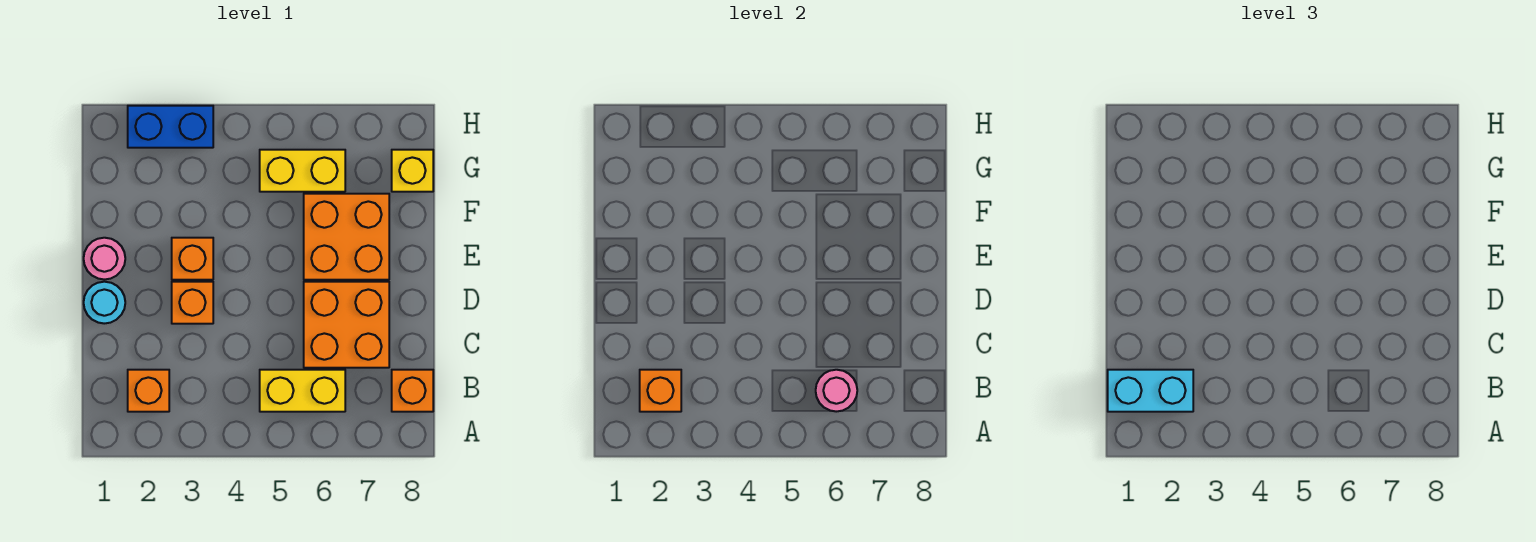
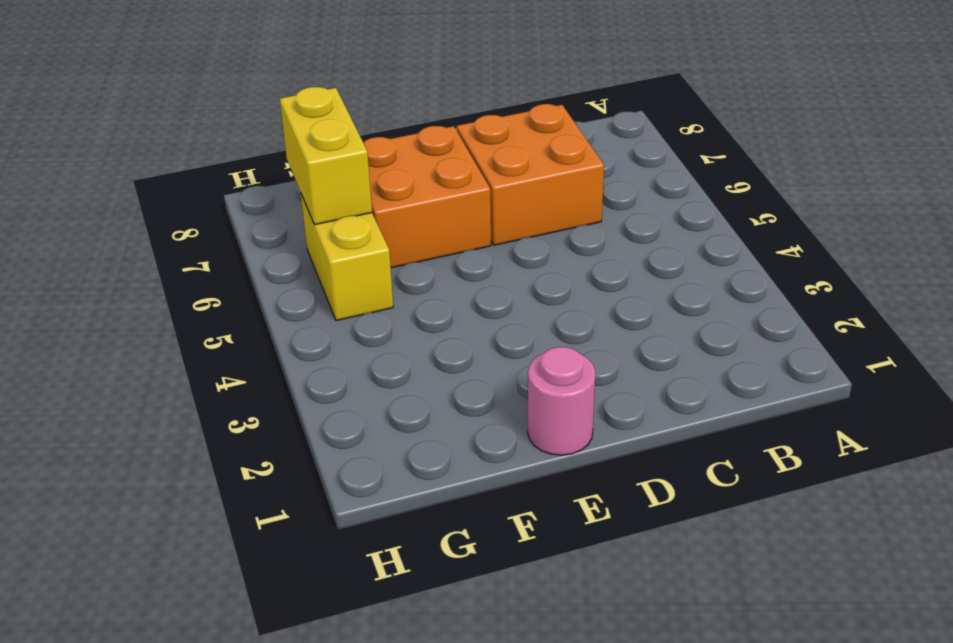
yellow 1x2 brick [280,87,372,225] -> yellow 1x2 brick moved to [260,370,345,412]
none -> orange 1x1 brick [128,370,169,412]
none -> orange 1x1 brick [392,370,433,412]
none -> cyan 1x1 round brick [84,282,125,324]

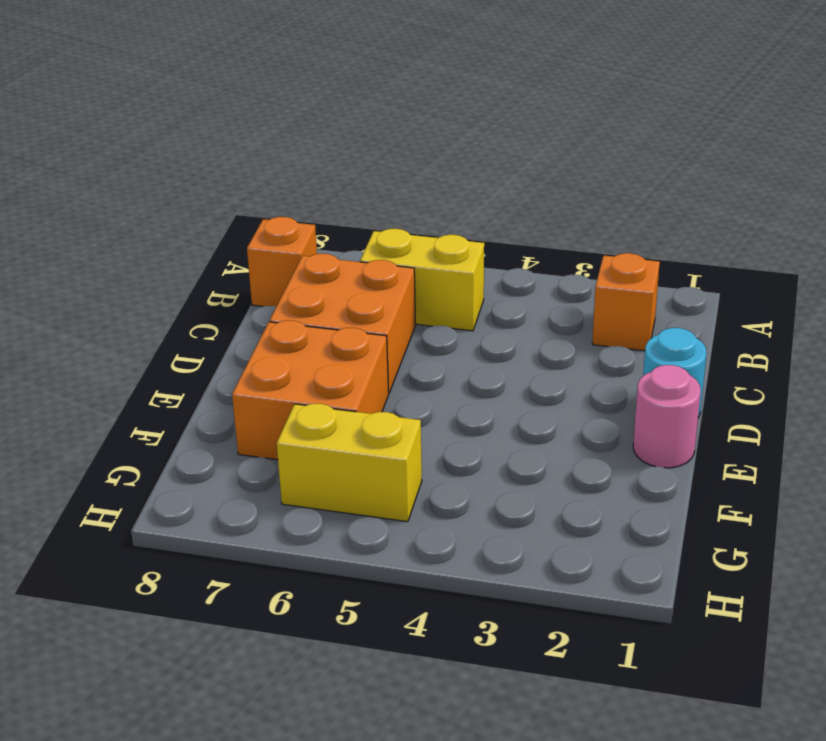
none -> orange 1x1 brick [172,282,213,324]
none -> orange 1x1 brick [172,238,213,280]
none -> yellow 1x1 brick [392,150,433,192]

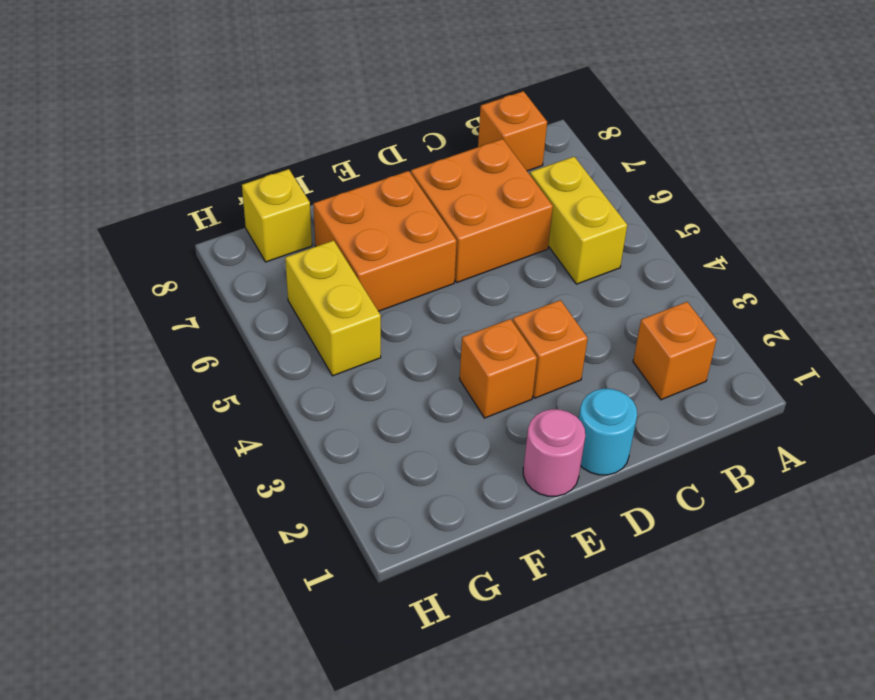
none -> blue 1x2 brick [128,106,213,148]
none -> orange 1x1 brick [640,370,681,412]
none -> pink 1x1 round brick [816,370,857,412]

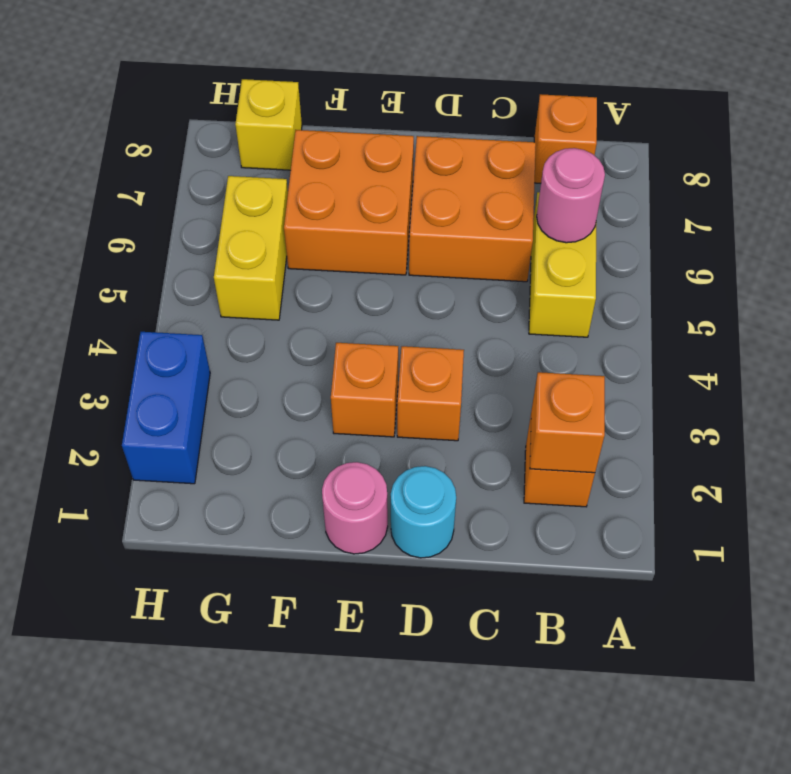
none -> cyan 1x2 brick [1108,370,1193,412]

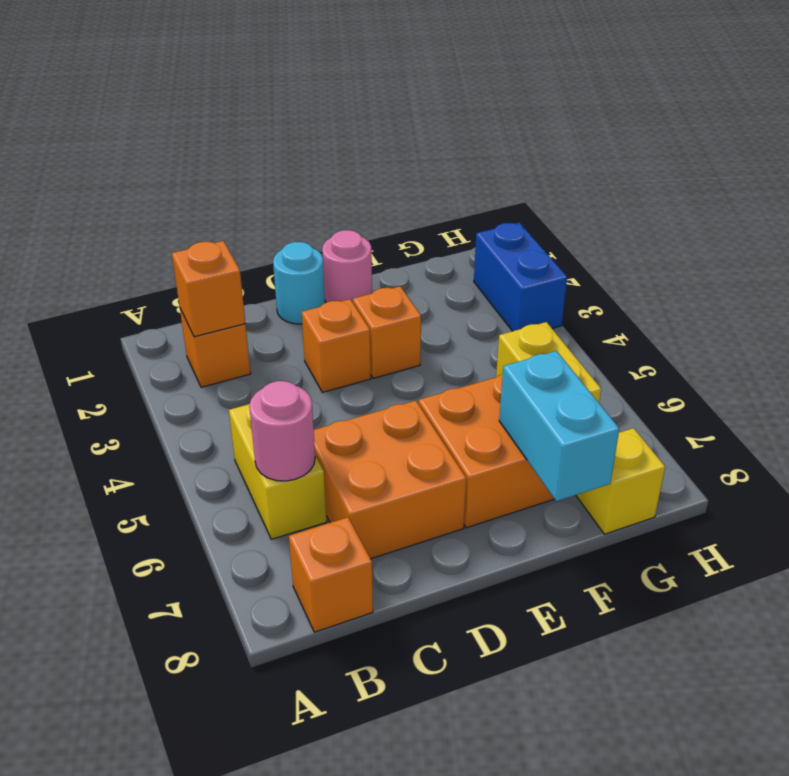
cyan 1x2 brick [499,351,619,501] -> cyan 1x2 brick moved to [1108,370,1193,412]

